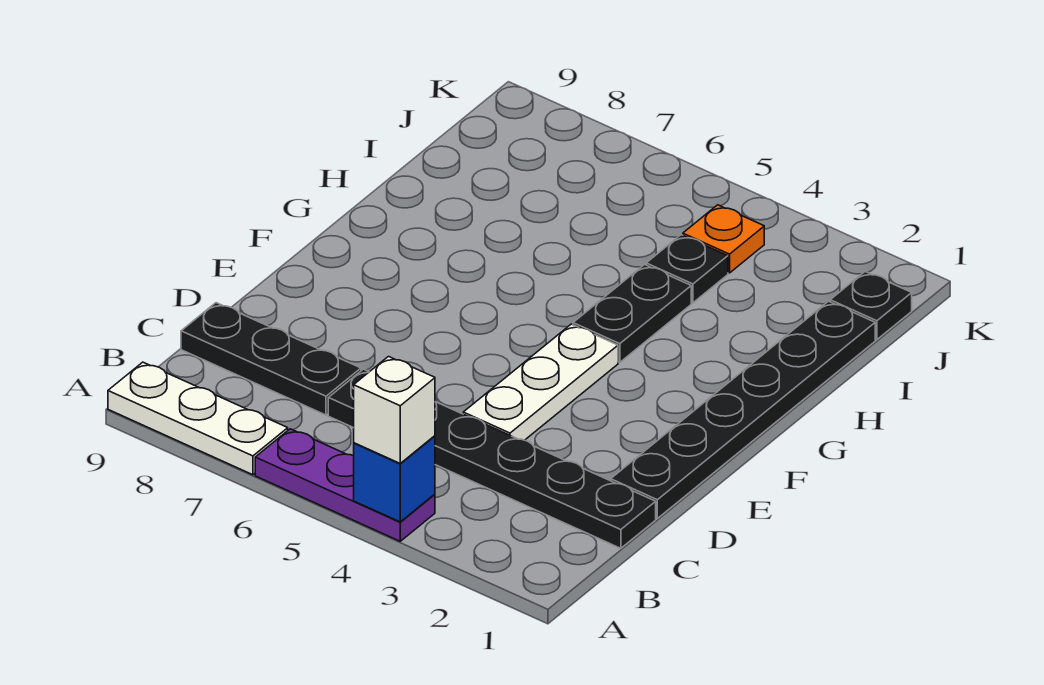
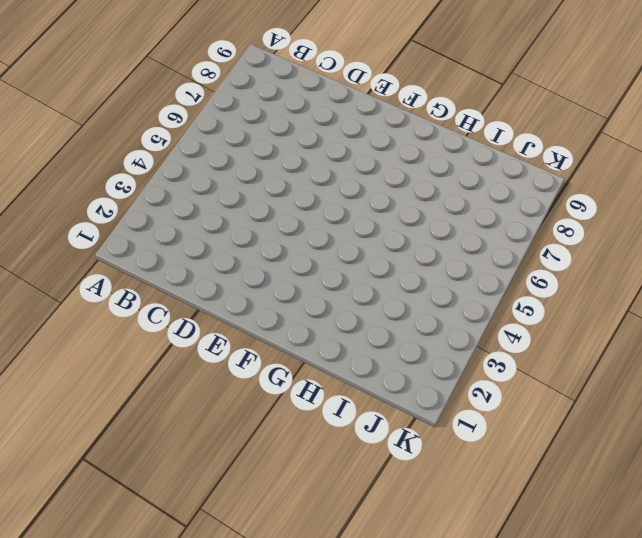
none -> purple 1x3 plate [255,429,435,541]
none -> white 1x3 plate [108,362,288,475]
none -> black 1x6 plate [328,369,656,548]

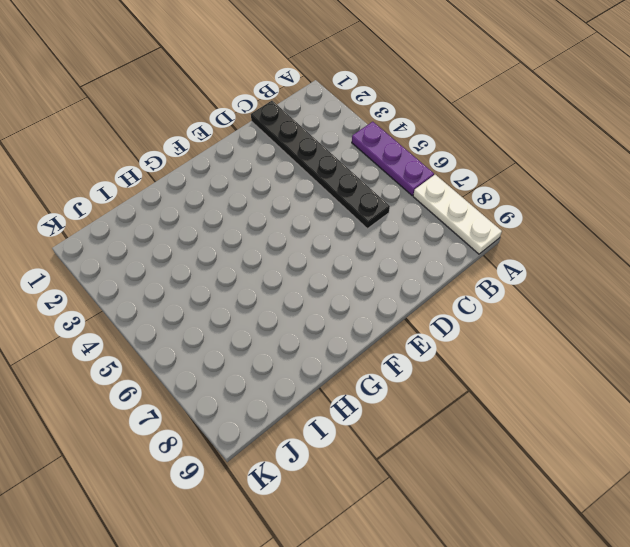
none -> black 1x3 plate [181,303,361,415]
none -> black 1x6 plate [611,301,875,518]
none -> white 1x3 plate [463,324,618,440]

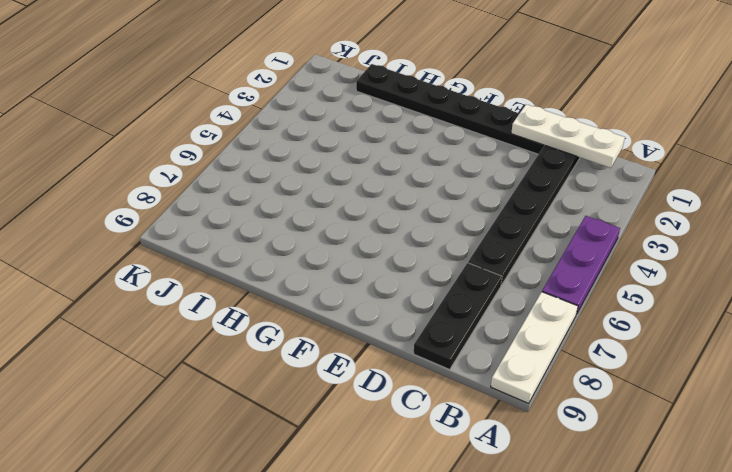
white 1x3 plate [511,104,625,168] -> white 1x3 plate moved to [463,324,618,440]
none -> black 1x2 plate [573,265,691,362]
none -> black 1x1 plate [646,235,728,303]
none -> black 1x1 plate [830,272,912,340]

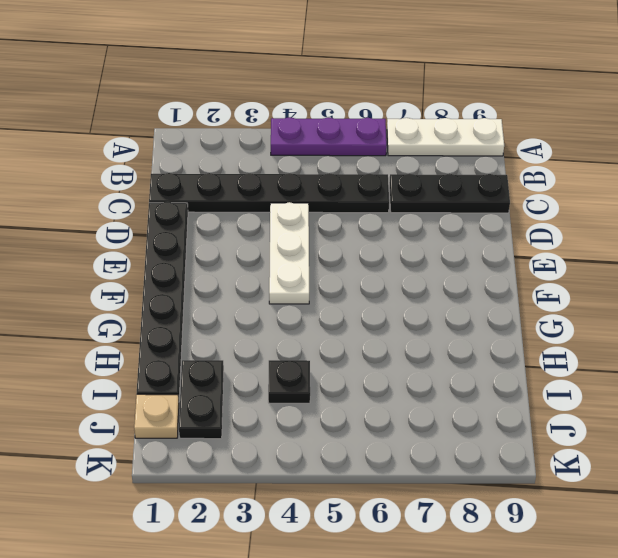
black 1x2 plate [179,360,224,439] -> black 1x2 plate moved to [573,265,691,362]
tan 1x1 plate [134,394,179,438] -> black 1x1 plate [830,272,912,340]
none -> orange 1x1 plate [683,205,764,273]
none -> blue 1x1 brick [354,436,435,522]
none -> white 1x1 brick [354,357,435,463]

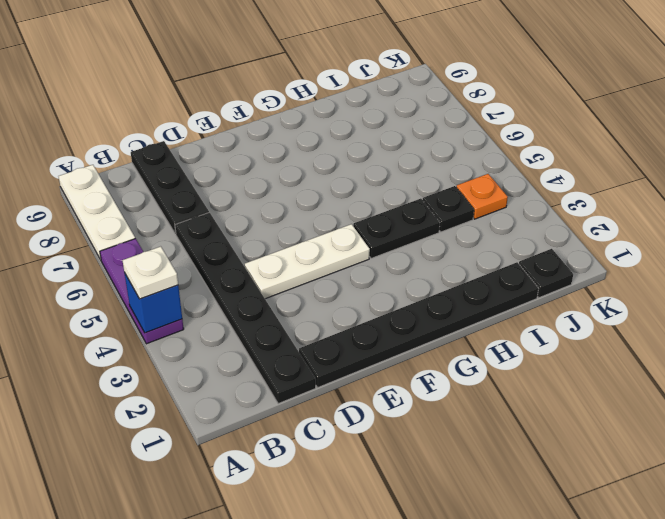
white 1x1 plate [122,246,178,299] -> white 1x1 brick [354,357,435,463]

